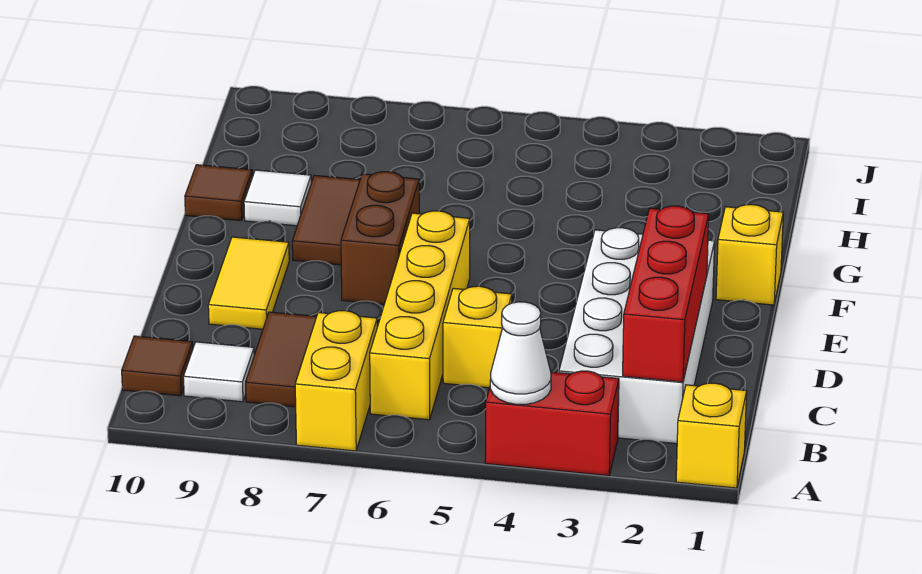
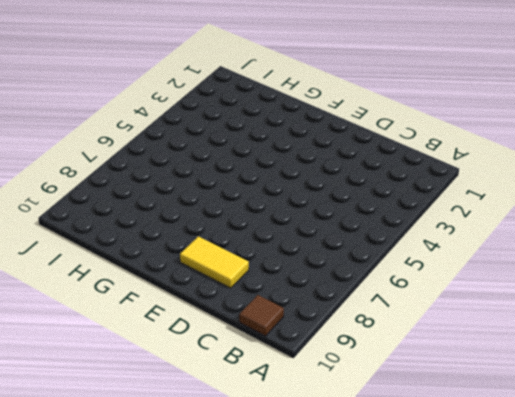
none -> yellow 1x1 brick [676,383,747,488]
none -> red 1x2 brick [485,371,619,476]
none -> yellow 1x2 brick [295,311,377,451]

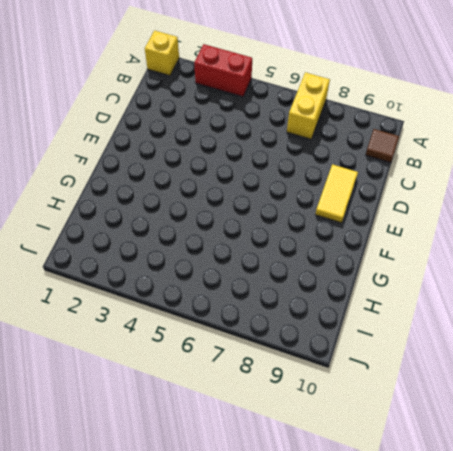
none -> white 2x4 brick [559,228,715,444]
none -> yellow 1x4 brick [370,211,470,420]
none -> brown 1x2 tile [246,312,317,407]

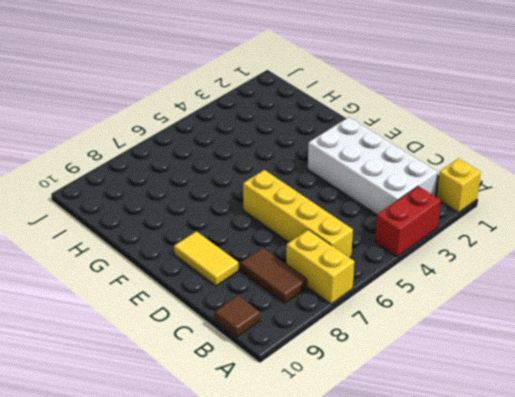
none -> white 1x1 tile [184,342,254,402]
none -> yellow 1x1 brick [443,286,512,388]
none -> brown 1x2 brick [341,172,419,304]

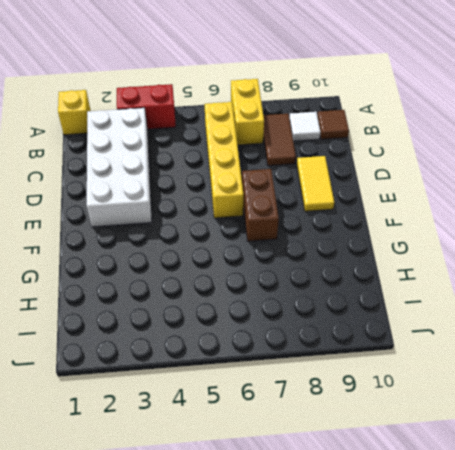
none -> yellow 1x1 brick [443,286,512,388]
none -> yellow 1x1 brick [716,205,783,305]
none -> brown 1x2 tile [292,175,360,265]

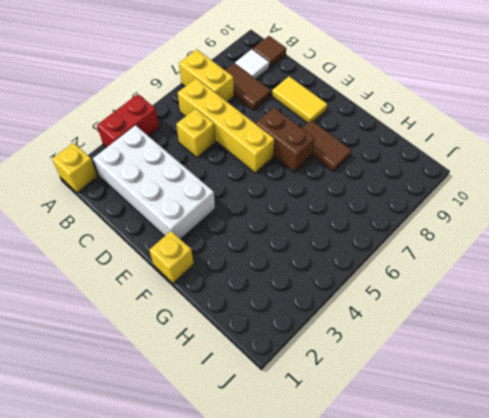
none -> white 1x1 tile [244,170,311,226]
none -> brown 1x1 tile [185,165,252,221]
none -> white 1x1 cone [490,302,551,404]

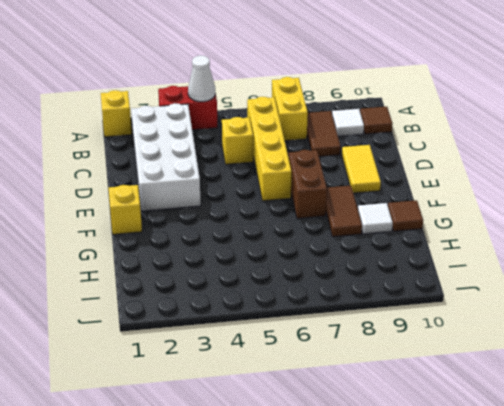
none -> red 1x3 brick [623,206,709,382]

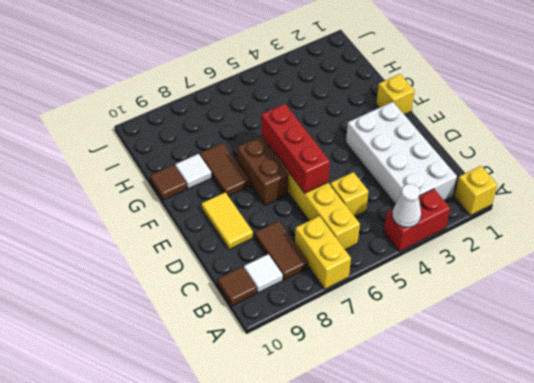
red 1x3 brick [261,104,330,193] -> red 1x3 brick moved to [623,206,709,382]

